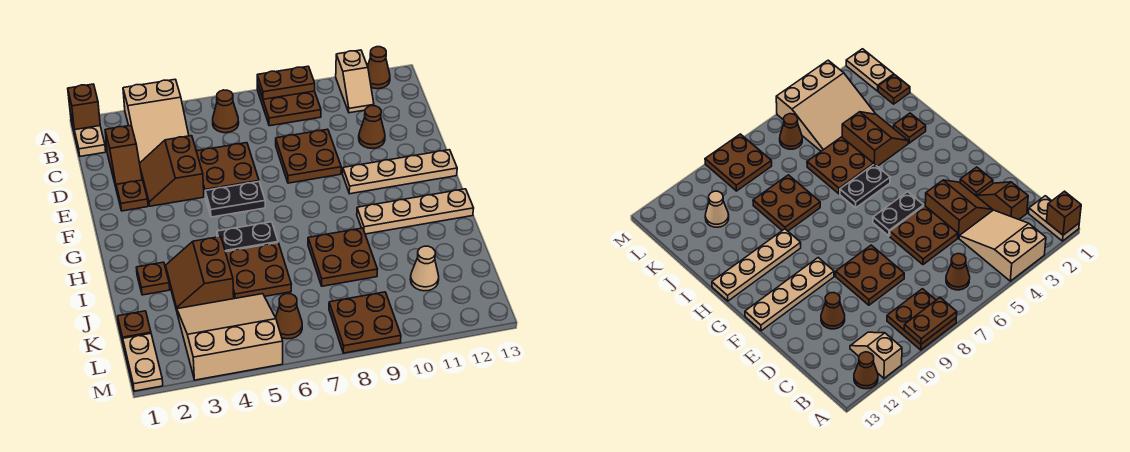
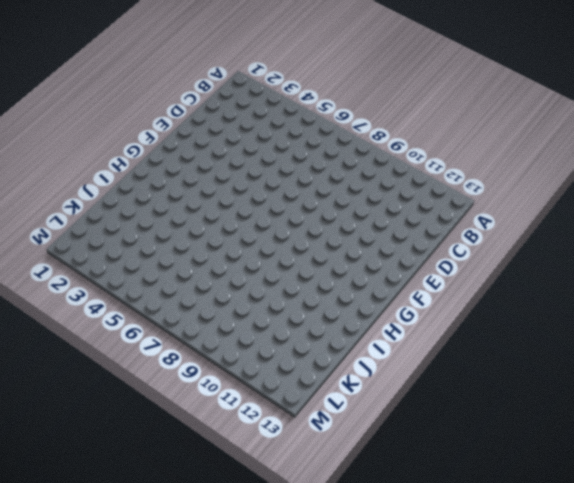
none -> tan 1x2 plate [71,118,106,156]
none -> tan 2x3 slope [123,79,189,163]
none -> brown 2x2 plate [257,83,321,126]

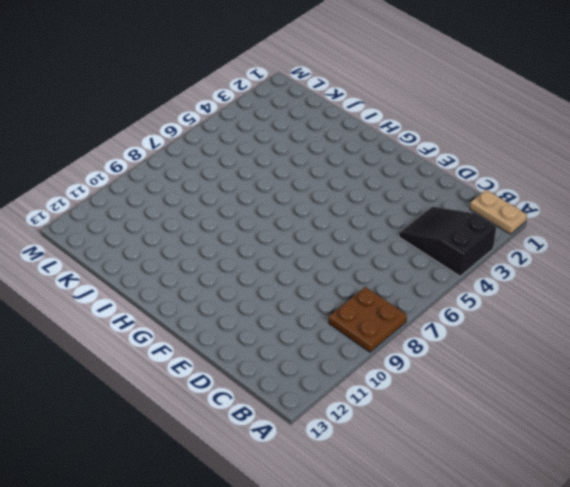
black 2x3 slope [399,207,496,276] -> tan 2x3 slope [123,79,189,163]
none -> tan 1x2 slope [336,50,374,113]
none -> brown 1x1 cone [368,47,390,89]
none -> brown 1x1 cone [213,90,239,133]

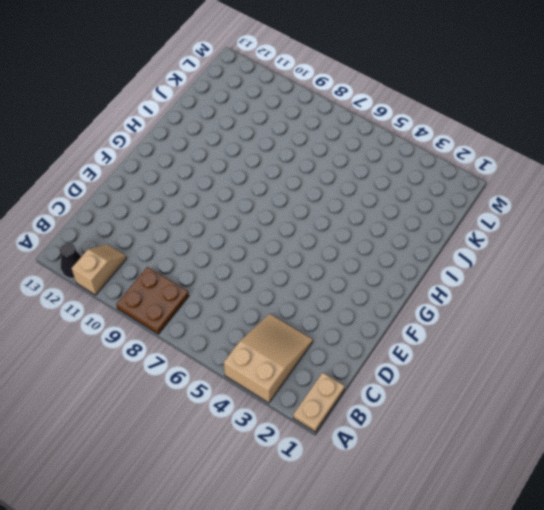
black 1x1 cone [60,243,81,278] -> brown 1x1 cone [368,47,390,89]
none -> brown 1x1 cone [213,90,239,133]
none -> brown 1x2 slope [105,125,142,190]
none -> brown 2x2 slope [140,136,204,206]

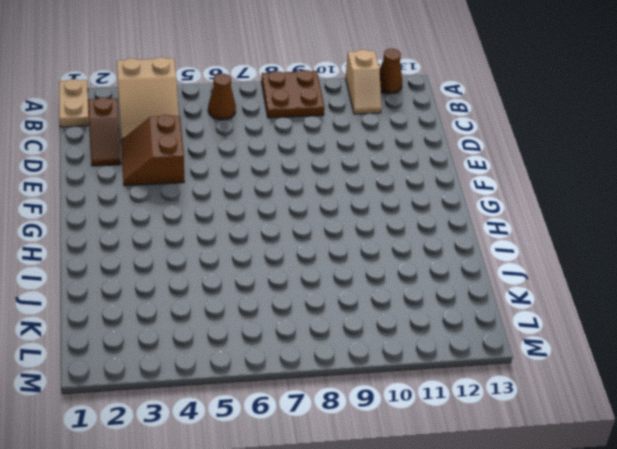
none -> brown 2x2 plate [196,143,259,195]
none -> brown 2x2 plate [276,129,341,183]
none -> brown 1x1 cone [359,106,385,148]

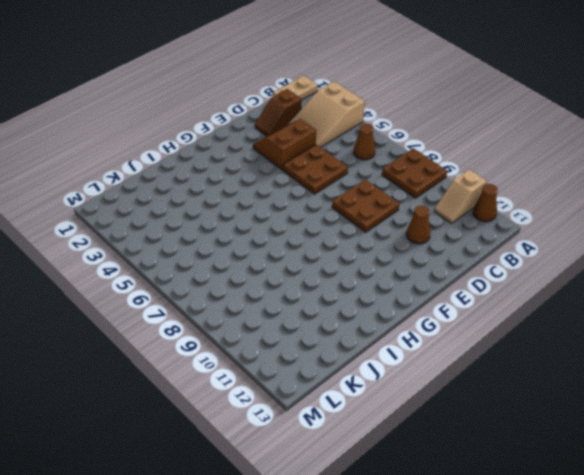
none -> brown 1x1 plate [116,180,148,211]
none -> black 1x2 plate [205,182,265,217]
none -> tan 1x4 plate [343,150,457,194]

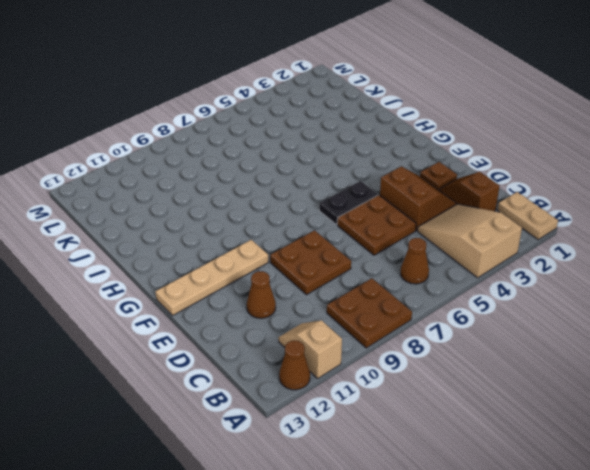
none -> black 1x2 plate [217,222,278,252]
none -> tan 1x4 plate [357,189,474,234]
none -> brown 1x1 plate [136,262,170,295]

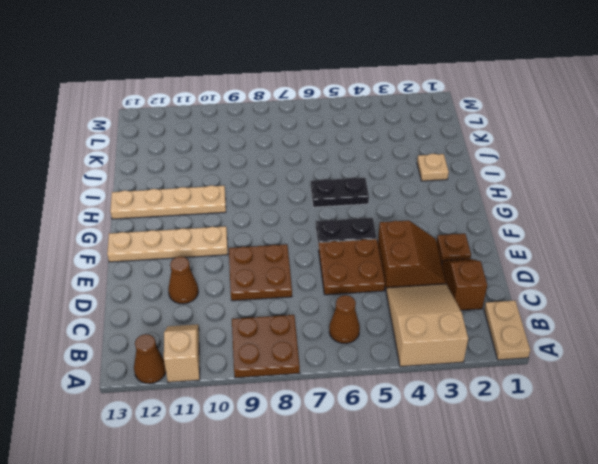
tan 1x1 plate [417,154,449,181] -> brown 1x1 plate [136,262,170,295]
none -> brown 2x2 slope [166,237,234,310]
none -> brown 2x2 plate [226,243,291,299]
none -> brown 2x2 plate [308,228,378,286]

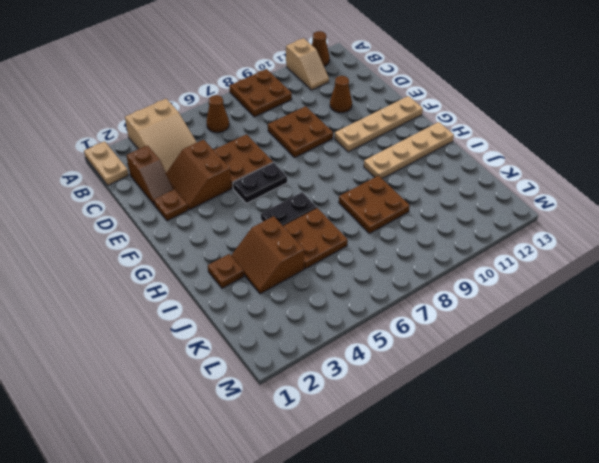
none -> brown 1x1 plate [118,311,151,342]
none -> tan 3x3 slope [177,294,283,380]
none -> tan 1x1 cone [410,246,439,291]

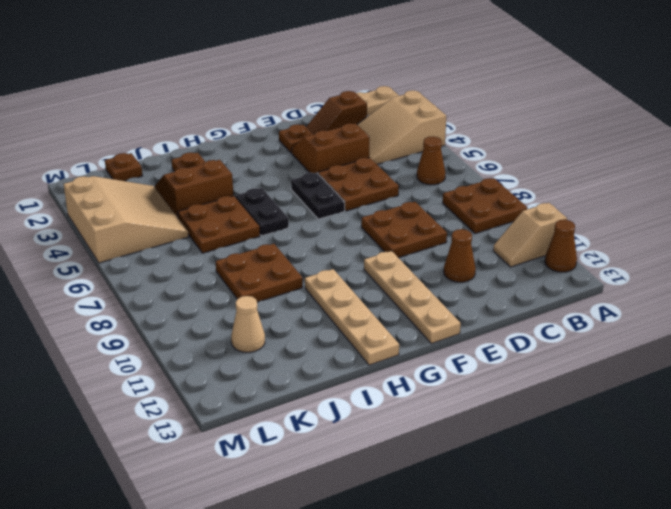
none -> tan 1x2 plate [123,333,163,391]
none -> brown 1x1 cone [276,294,302,339]
none -> brown 2x2 plate [329,292,401,353]

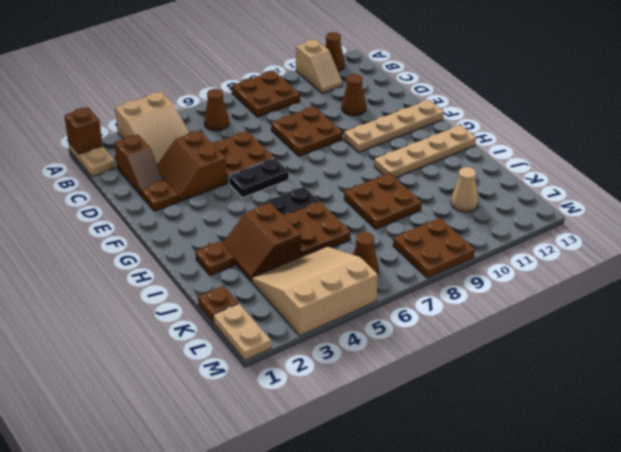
none -> brown 1x2 plate [257,66,315,99]

